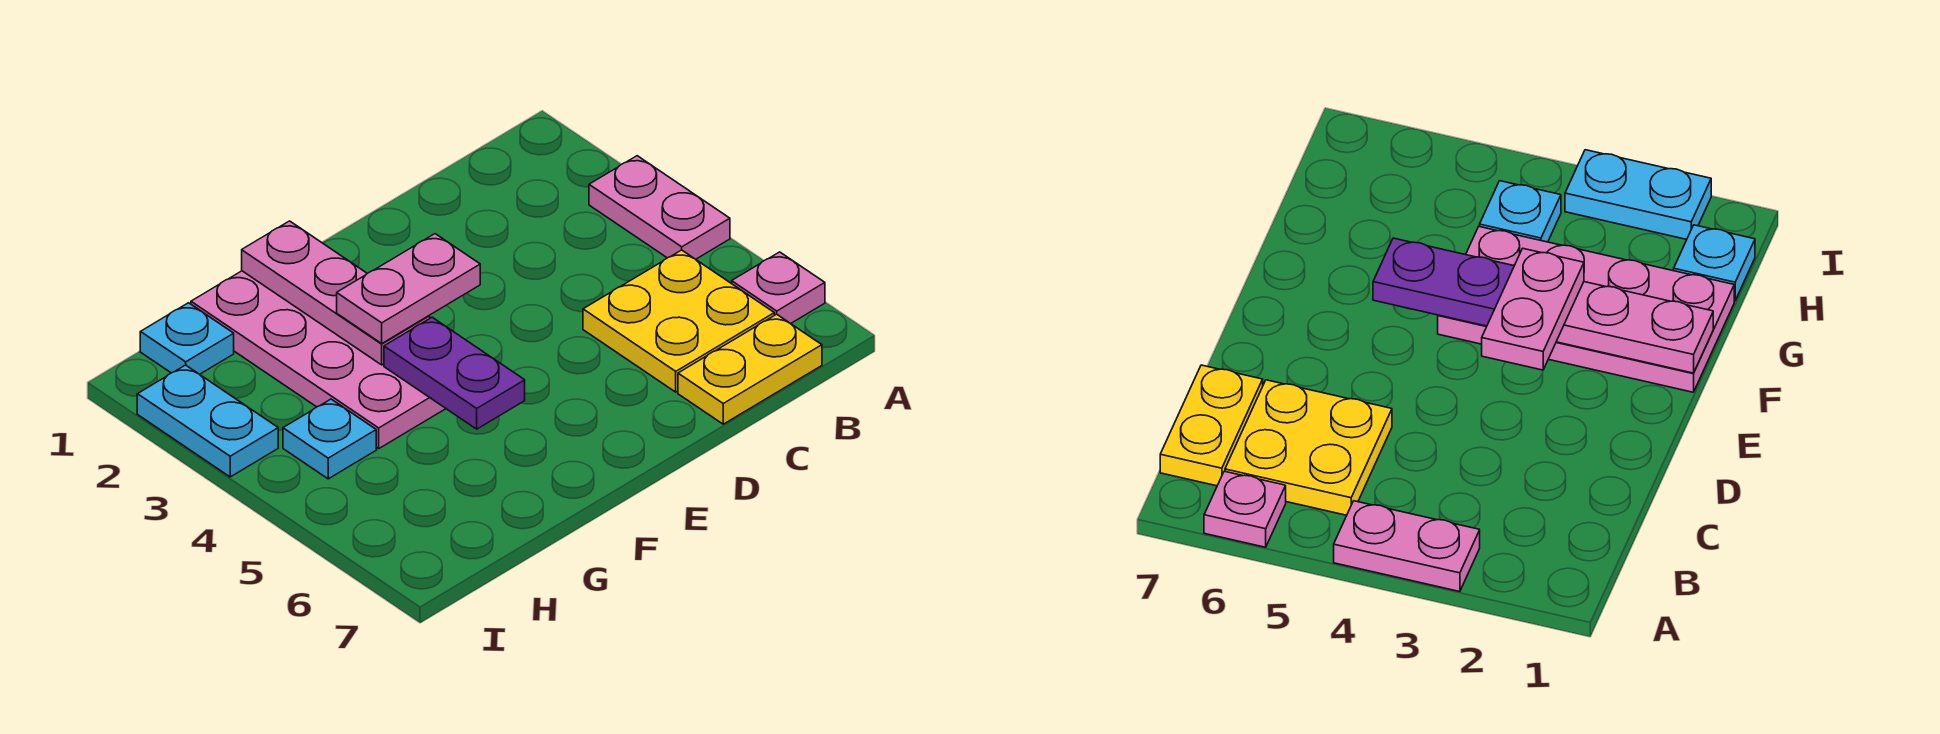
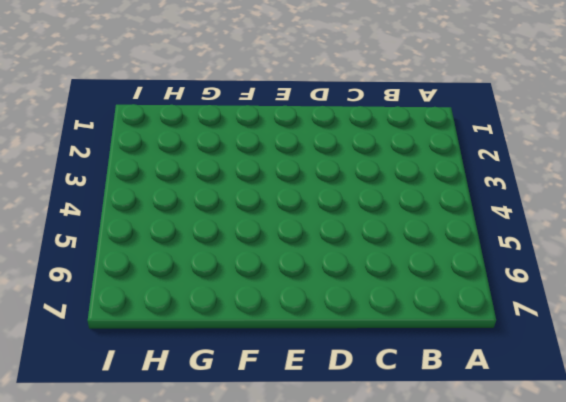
none -> pink 1x2 plate [589,156,730,259]
none -> pink 1x1 plate [731,252,825,324]

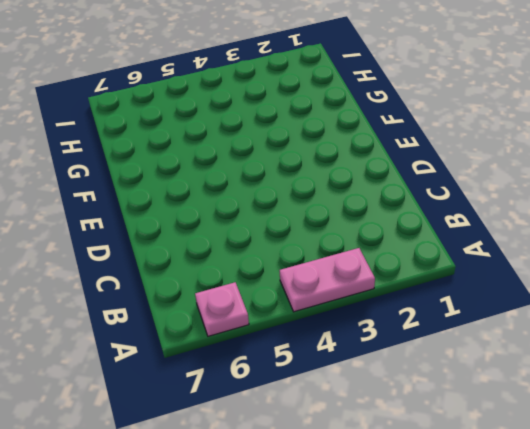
none -> yellow 2x2 plate [583,250,774,392]
none -> yellow 1x2 plate [678,314,822,424]

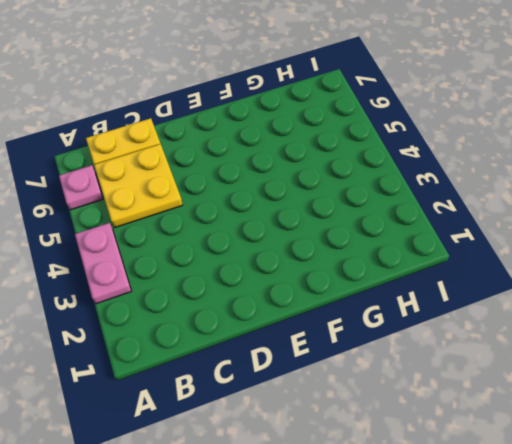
none -> pink 2x4 plate [191,271,446,449]
none -> cyan 1x1 plate [140,303,234,374]

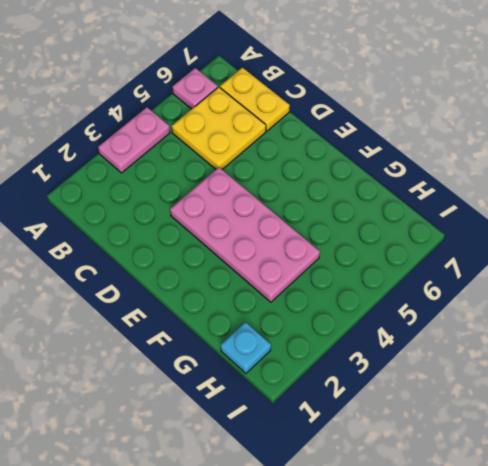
pink 2x4 plate [170,168,320,302] -> pink 2x4 plate turned to [191,271,446,449]
none -> cyan 1x1 plate [283,399,376,479]
none -> cyan 1x2 plate [137,365,278,477]

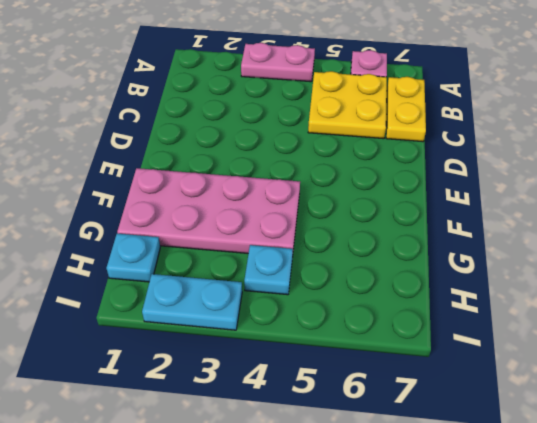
none -> pink 1x3 plate [242,221,430,365]
none -> purple 1x2 plate [384,317,525,429]

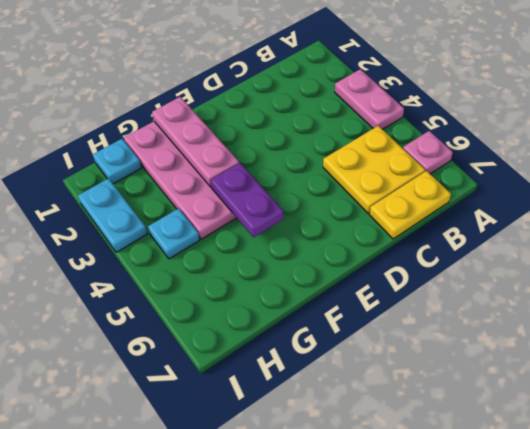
none -> pink 1x2 plate [337,234,480,343]

